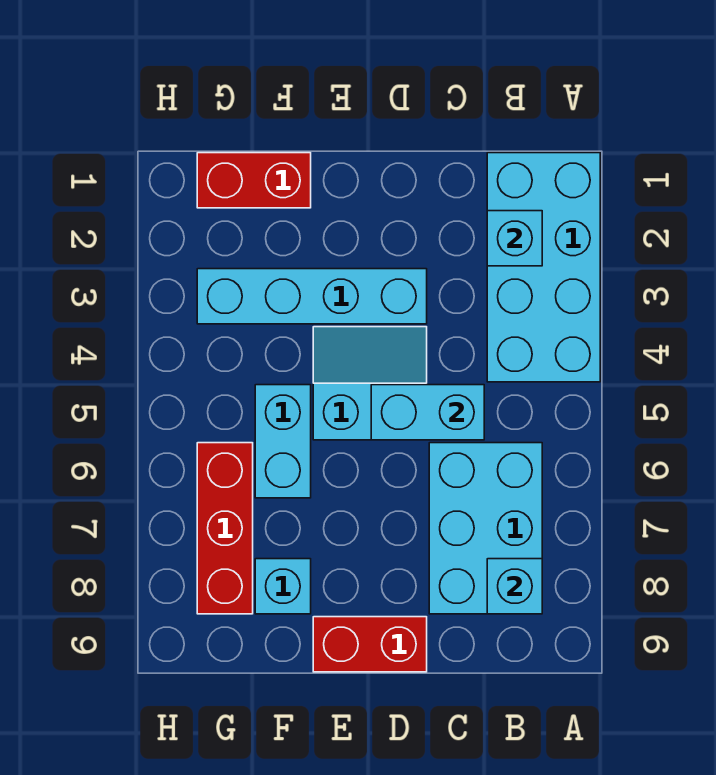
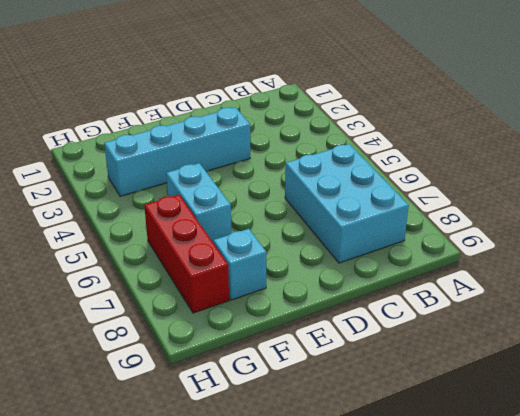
none -> cyan 2x4 brick [487,153,600,382]
none -> cyan 2x2 slope [313,327,427,440]
none -> red 1x2 brick [313,617,427,672]

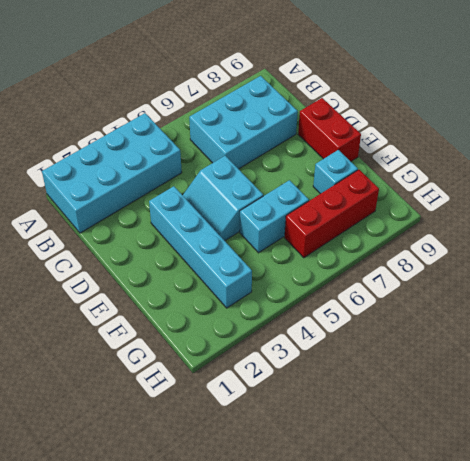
none -> red 1x2 brick [197,153,311,208]
none -> cyan 1x1 brick [487,211,542,266]
none -> cyan 1x1 brick [487,559,542,614]

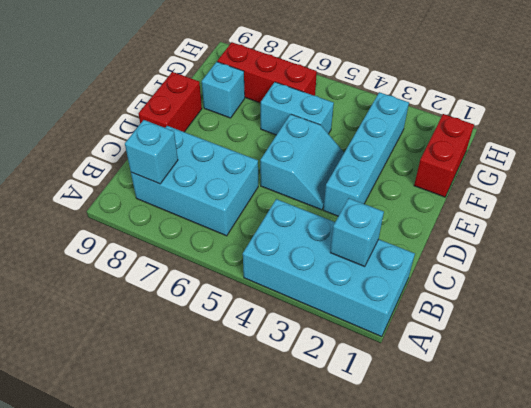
none -> cyan 1x2 brick [371,385,484,440]

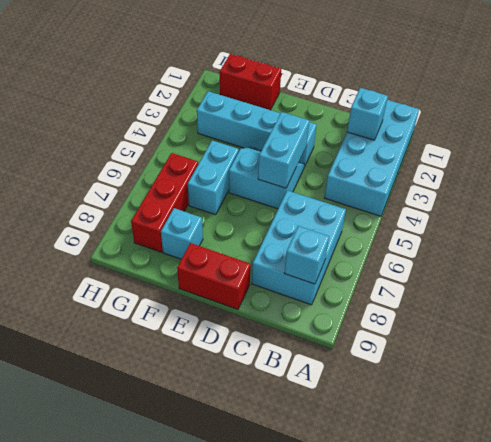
cyan 1x2 brick [258,112,309,188] -> cyan 1x2 brick turned to [371,385,484,440]

